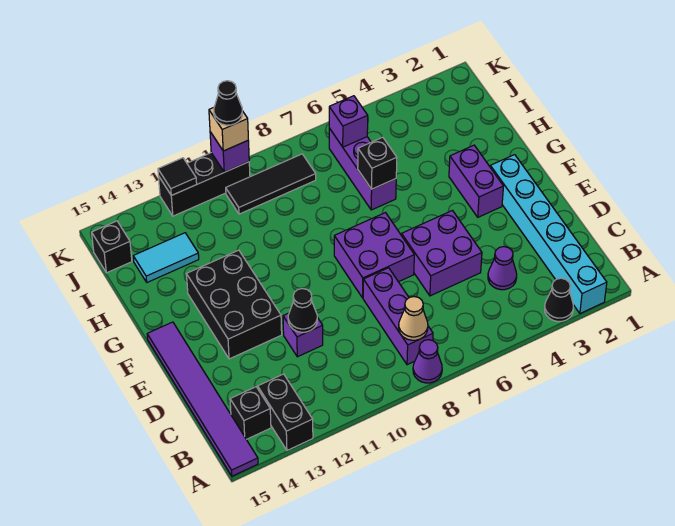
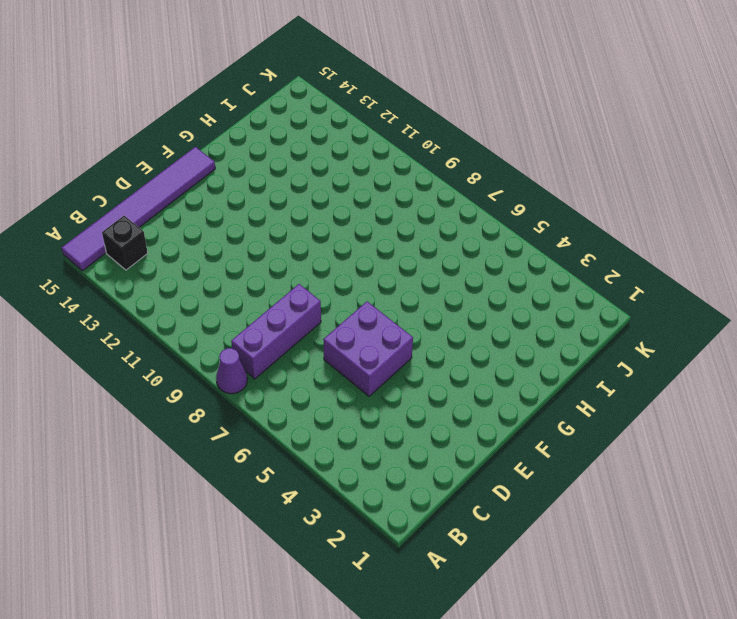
none -> cyan 1x6 brick [490,155,607,313]
none -> black 1x1 cone [545,278,574,322]
none -> black 1x2 brick [258,374,313,450]

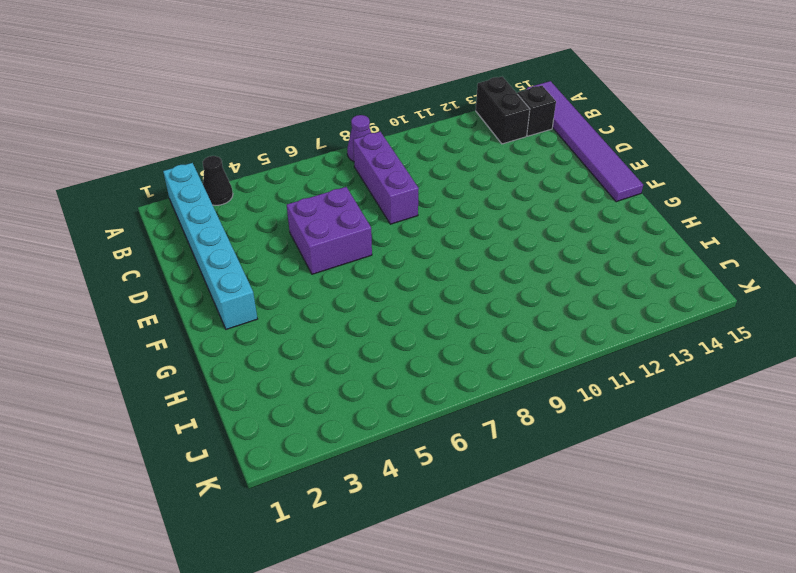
none -> purple 1x1 cone [488,247,517,290]
none -> purple 1x1 brick [283,313,323,357]
none -> purple 2x2 brick [334,213,414,298]

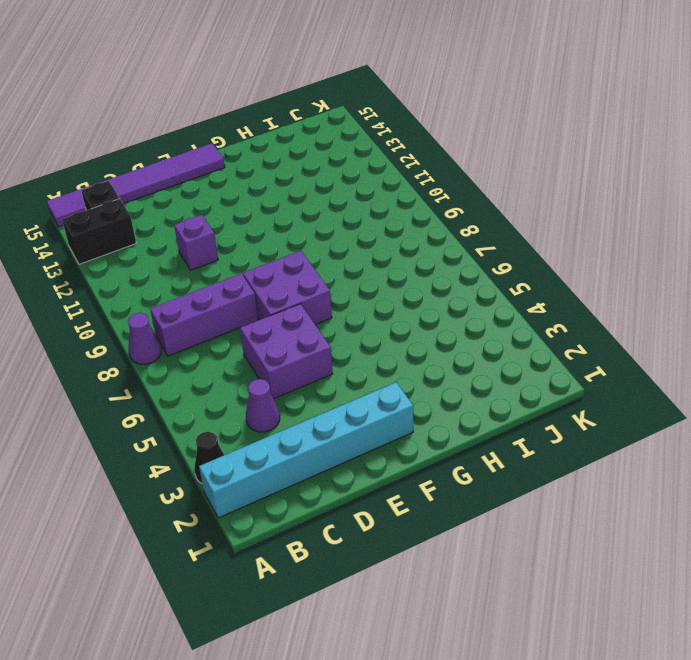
none -> black 2x3 brick [187,250,282,359]
none -> purple 1x2 brick [449,145,503,217]
none -> purple 1x3 brick [329,128,396,210]

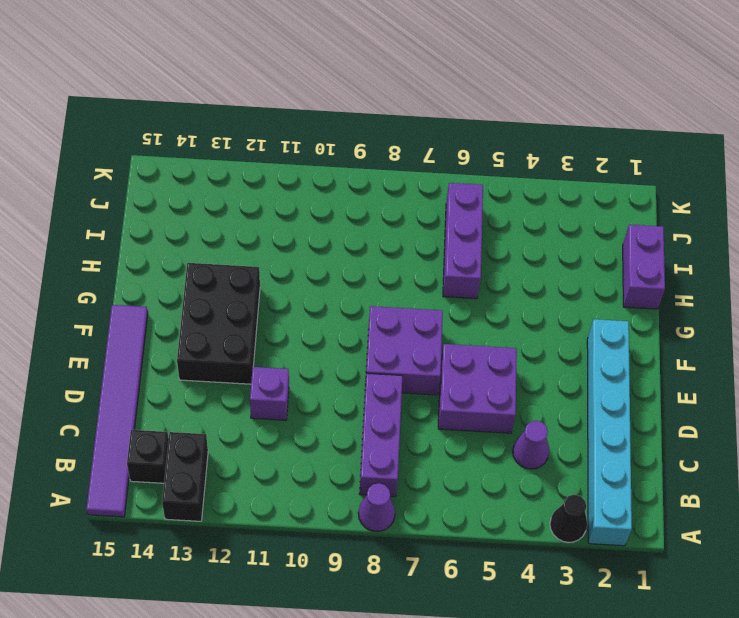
purple 1x2 brick [623,225,665,309] -> purple 1x2 brick moved to [449,145,503,217]
none -> cyan 1x2 tile [133,233,199,282]
none -> black 1x3 tile [226,154,316,214]
none -> black 1x1 brick [92,221,132,273]

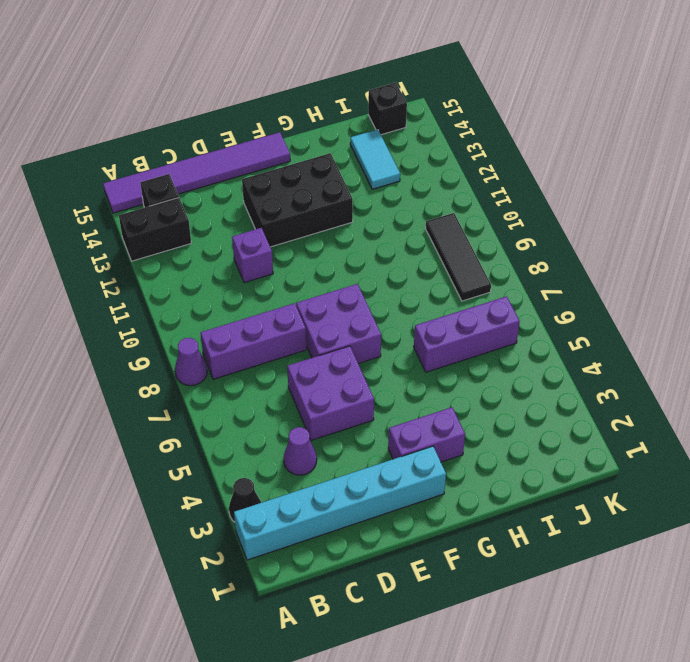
none -> black 1x3 brick [159,153,250,216]
none -> tan 1x1 cone [399,297,428,340]
none -> black 1x1 cone [288,289,317,332]

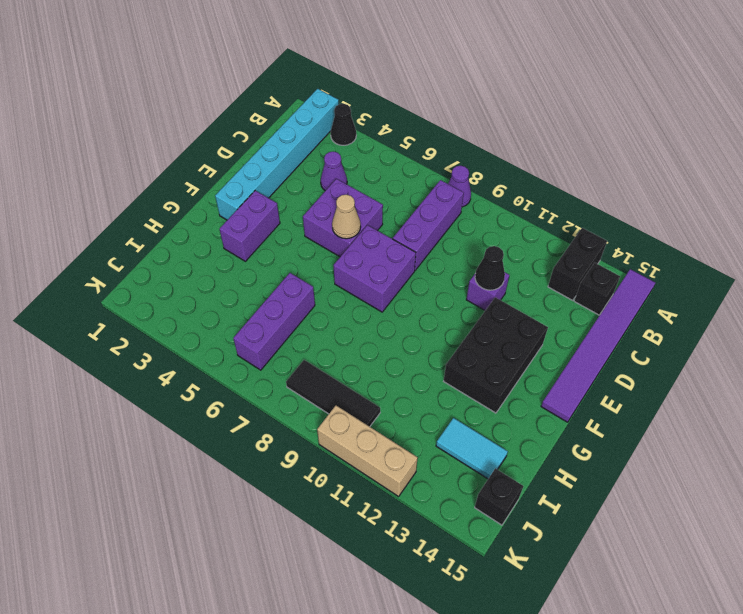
tan 1x1 cone [332,195,361,239] -> tan 1x1 cone moved to [399,297,428,340]
tan 1x3 brick [317,406,418,496] -> black 1x3 brick [159,153,250,216]
none -> black 1x1 brick [358,137,397,189]
none -> purple 1x1 brick [329,96,368,147]
none -> purple 1x1 brick [210,132,249,172]

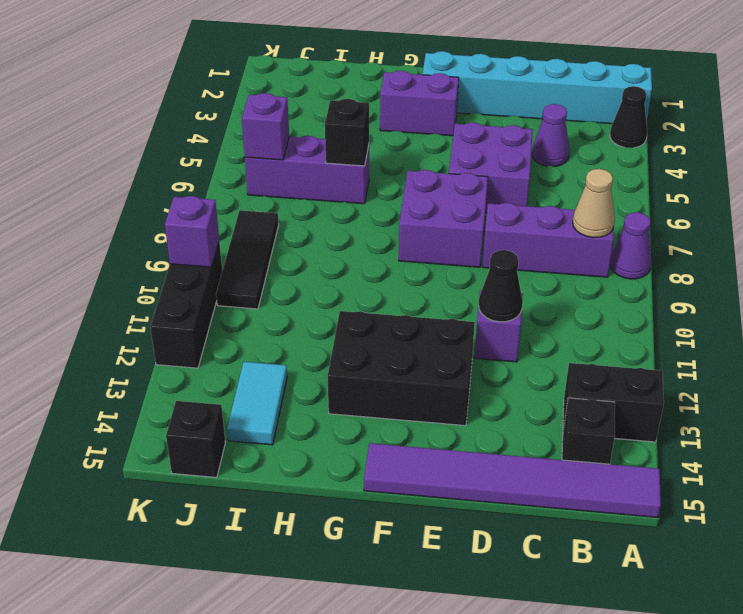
none -> black 1x1 tile [158,158,197,195]
none -> tan 1x1 brick [209,108,248,151]
none -> black 1x1 cone [214,81,242,125]

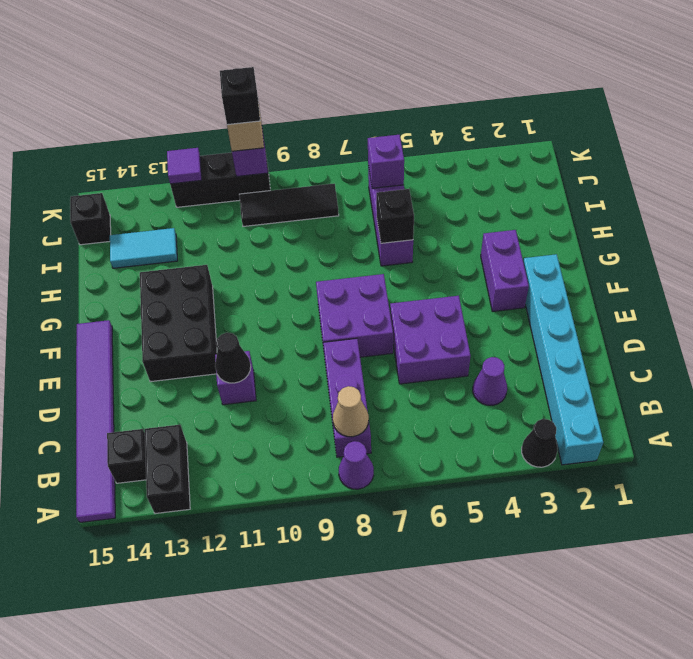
black 1x1 brick [220,67,260,125] -> black 1x1 cone [214,81,242,125]
purple 1x1 tile [167,148,202,184] -> black 1x1 tile [158,158,197,195]

